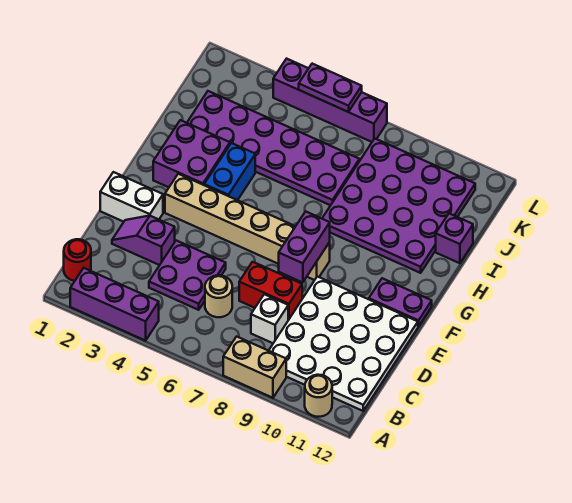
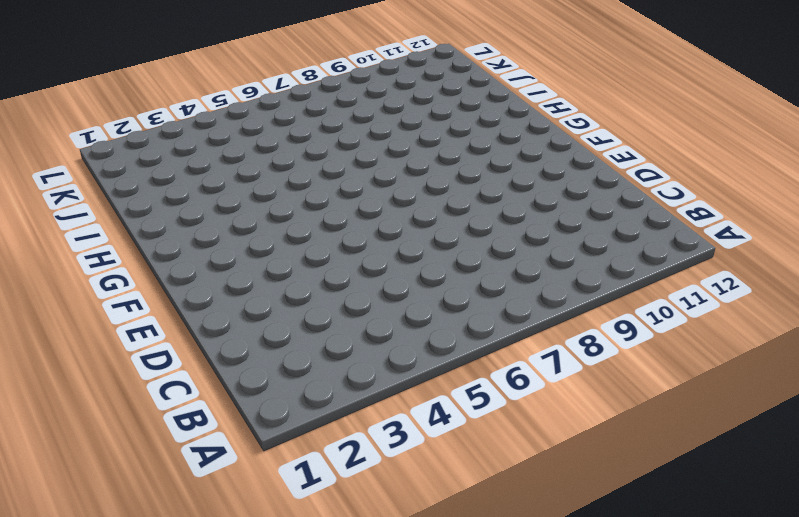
none -> purple 1x3 brick [70,268,159,341]
none -> tan 1x2 brick [223,336,286,398]
none -> tan 1x1 round brick [305,375,332,417]

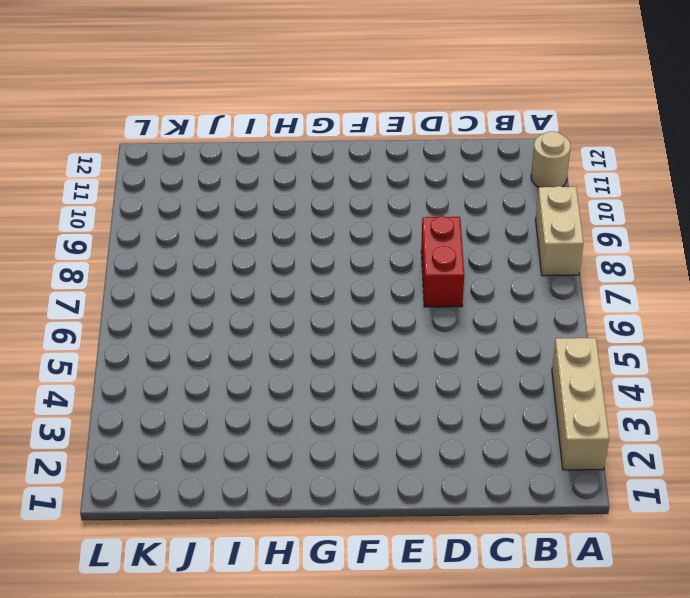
tan 1x3 brick [552,338,609,470] -> purple 1x3 brick [70,268,159,341]
none -> red 1x1 round brick [64,239,91,281]
none -> white 4x4 plate [269,276,418,411]
none -> purple 2x2 plate [149,241,226,310]

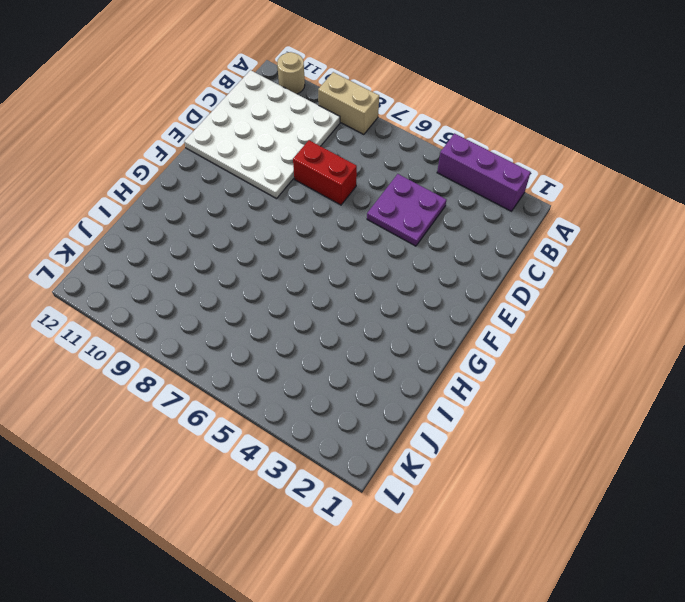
none -> red 1x1 round brick [64,239,91,281]
none -> tan 1x1 round brick [205,275,232,317]
none -> white 1x1 brick [251,294,288,343]

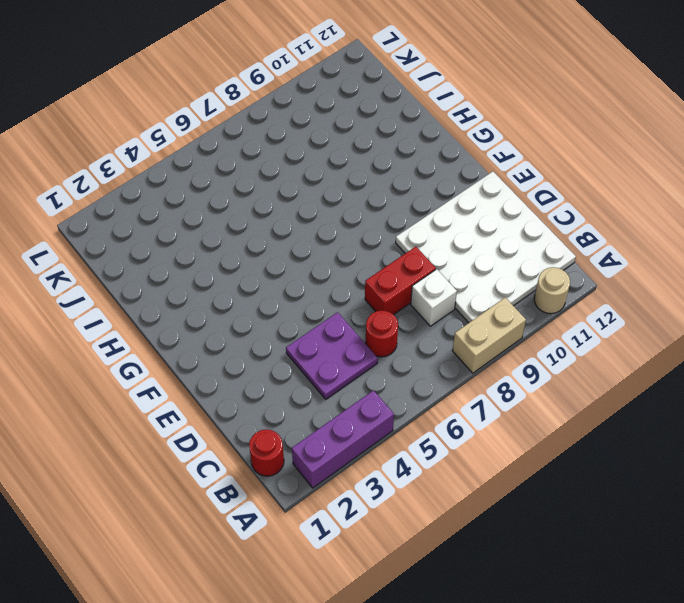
red 1x1 round brick [366,310,398,357] -> tan 1x1 round brick [205,275,232,317]
none -> purple 1x2 slope [112,216,175,265]
none -> white 1x2 brick [100,172,163,222]
none -> tan 1x6 brick [165,174,330,280]

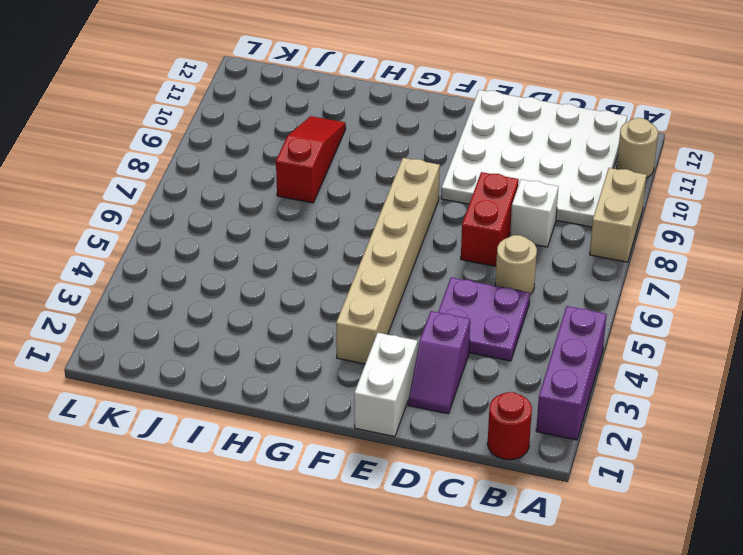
red 1x3 slope [276,116,346,203] -> purple 4x4 plate [322,139,475,273]
none -> purple 1x2 plate [369,278,432,327]
none -> purple 2x2 brick [153,120,230,187]
none -> blue 1x2 brick [204,143,255,200]

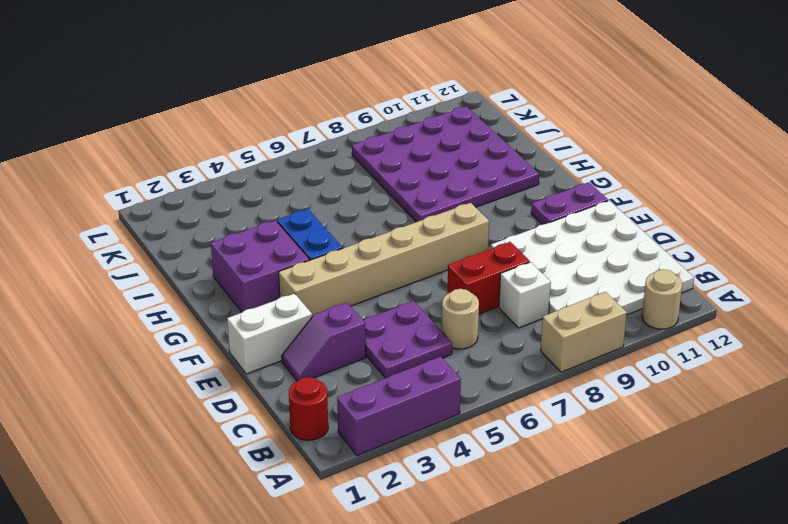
none -> purple 2x6 plate [187,91,360,205]
none -> purple 1x1 brick [436,213,473,263]
none -> purple 1x4 brick [273,59,387,142]

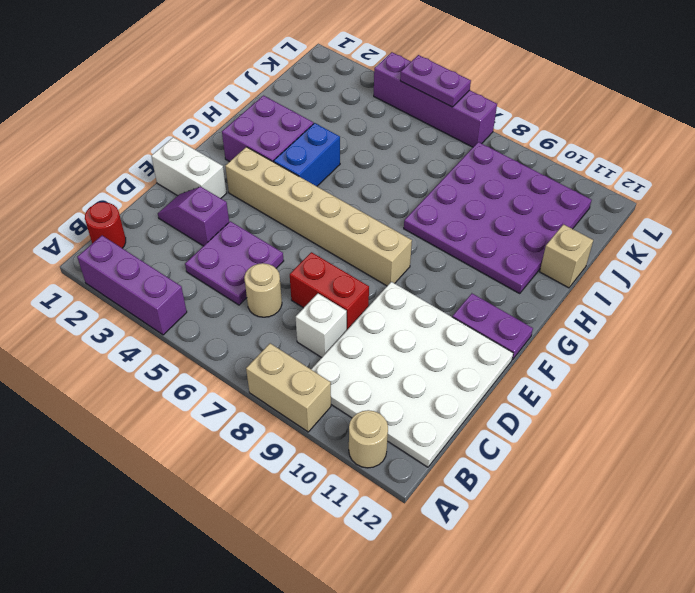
tan 1x1 brick [540,224,593,288] -> purple 1x1 brick [436,213,473,263]
none -> purple 2x6 plate [187,91,360,205]
none -> purple 1x2 brick [279,211,330,283]

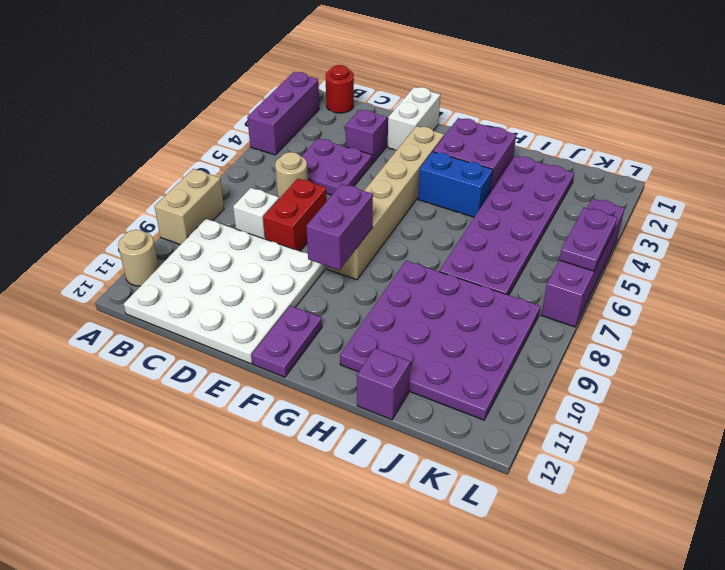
purple 1x2 brick [306,184,373,270] -> purple 1x2 brick turned to [279,211,330,283]

